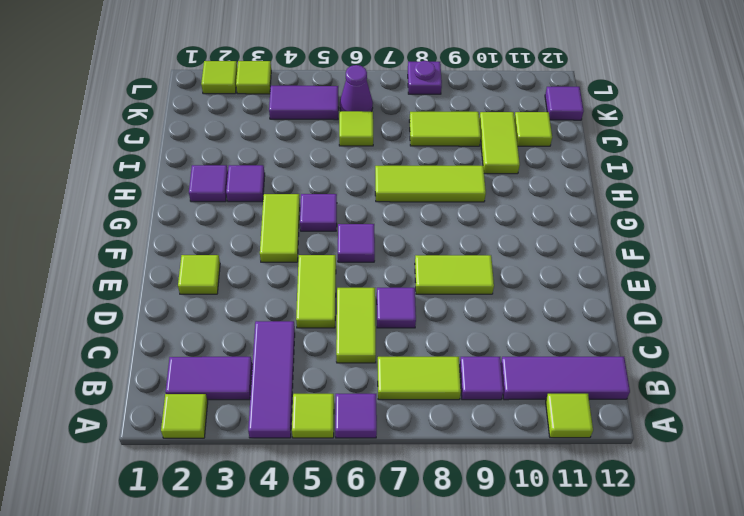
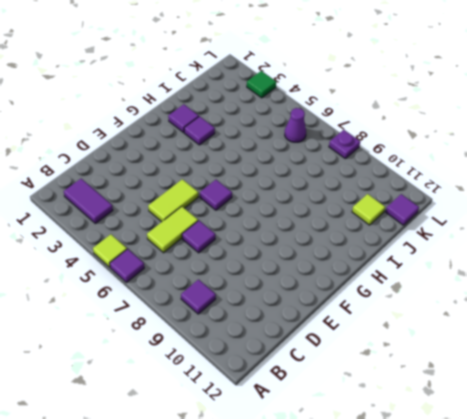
green 1x1 tile [247,71,276,98] -> lime 1x1 tile [236,61,271,94]
none -> lime 1x1 tile [161,394,208,438]
none -> purple 1x3 tile [248,321,295,438]
none -> lime 1x1 tile [546,394,593,438]
none -> lime 1x2 tile [378,357,461,400]

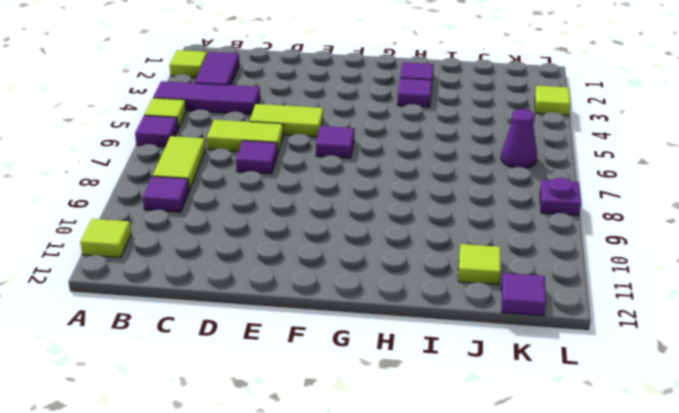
none -> purple 1x3 tile [501,357,630,400]
none -> lime 1x1 tile [178,255,220,294]
none -> lime 1x2 tile [415,255,494,294]
none -> lime 1x2 tile [260,194,300,262]

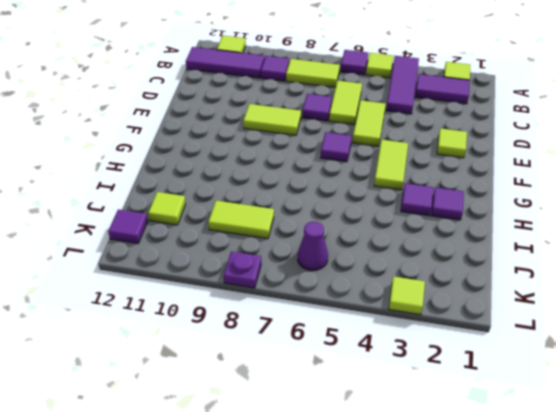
none -> purple 1x1 tile [300,194,337,231]
none -> lime 1x3 tile [375,166,486,202]
none -> lime 1x2 tile [479,112,520,174]
none -> lime 1x1 tile [339,111,373,146]

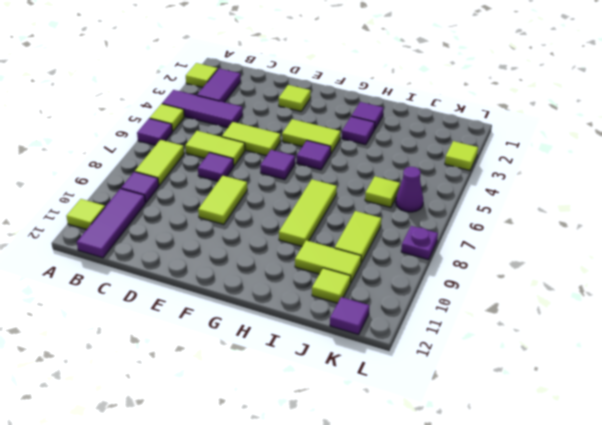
none -> purple 1x2 tile [269,86,338,120]
none -> lime 1x1 tile [201,61,237,94]

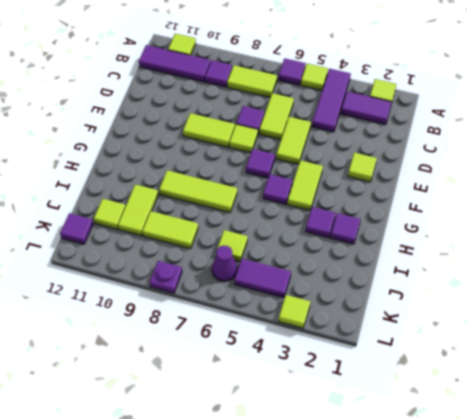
lime 1x1 tile [229,124,258,153] -> lime 1x1 tile moved to [201,61,237,94]

